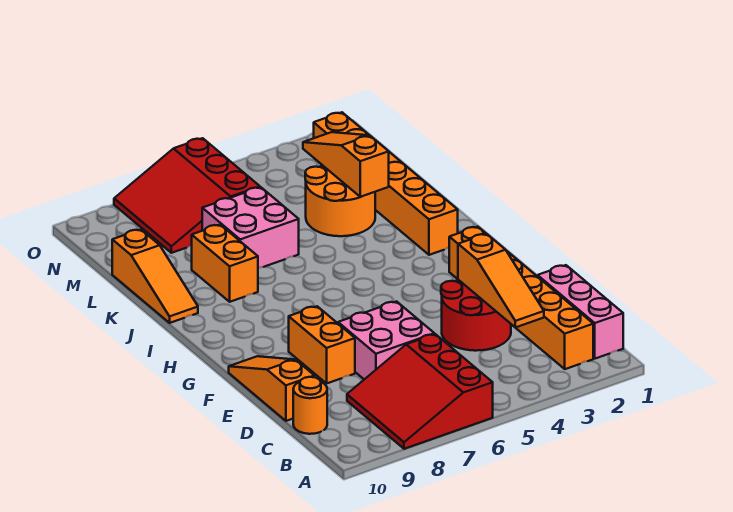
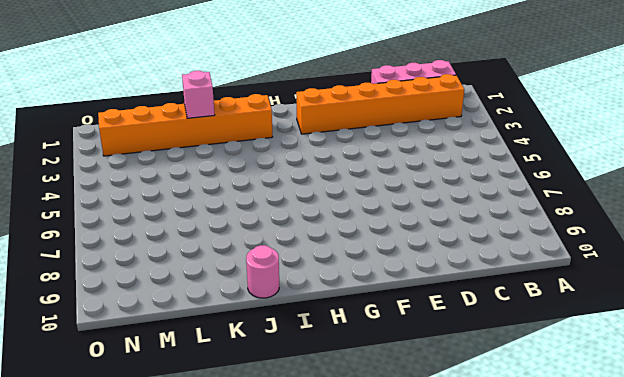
pink 1x1 round brick [246,245,279,298] -> orange 1x3 slope [112,229,198,323]
pink 1x1 brick [182,71,215,118] -> none
none -> red 3x3 slope [347,334,493,449]
none -> orange 1x1 round brick [293,377,327,434]
none -> red 2x2 round brick [441,280,511,351]

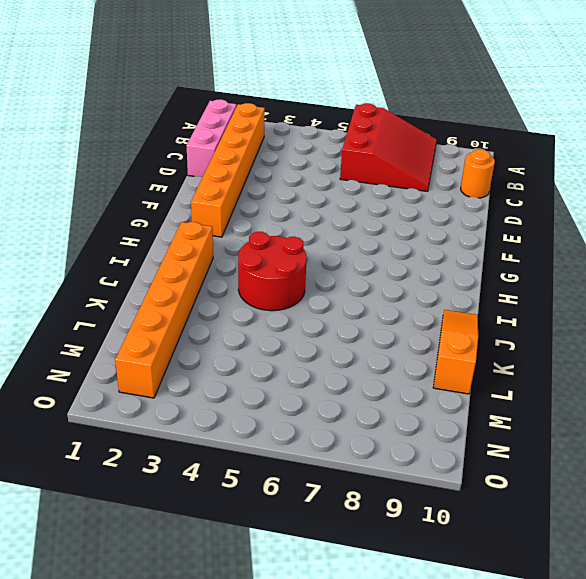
red 2x2 round brick [238,232,307,311] -> red 2x2 round brick moved to [441,280,511,351]
none -> pink 2x2 brick [338,302,435,379]
none -> orange 1x3 slope [229,356,314,421]
none -> orange 1x2 brick [289,306,355,383]

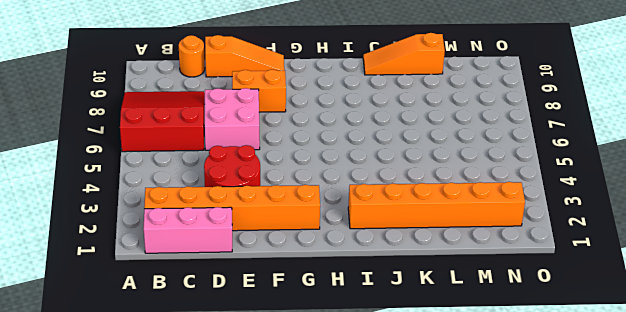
none -> orange 1x2 brick [192,225,258,302]
none -> orange 2x2 round brick [305,165,375,236]
none -> pink 2x2 brick [202,187,299,268]

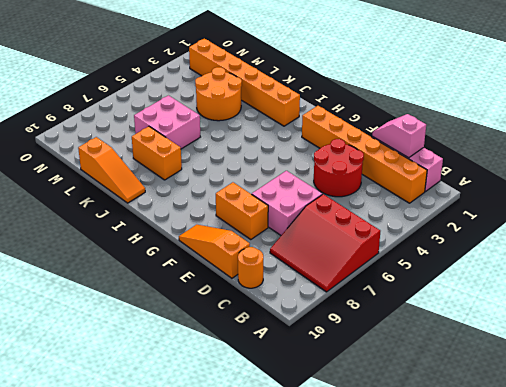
pink 1x2 slope [372,114,426,158] -> none
none -> red 3x3 slope [114,138,260,253]
none -> orange 1x3 slope [458,234,544,327]
none -> orange 1x3 slope [303,132,389,197]

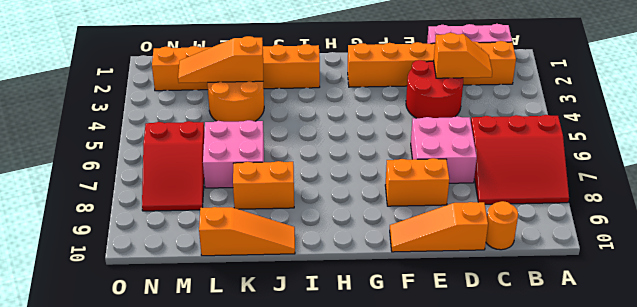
orange 1x2 slope [434,33,492,78] -> orange 1x3 slope [458,234,544,327]
red 2x3 slope [142,121,204,211] -> red 3x3 slope [114,138,260,253]

